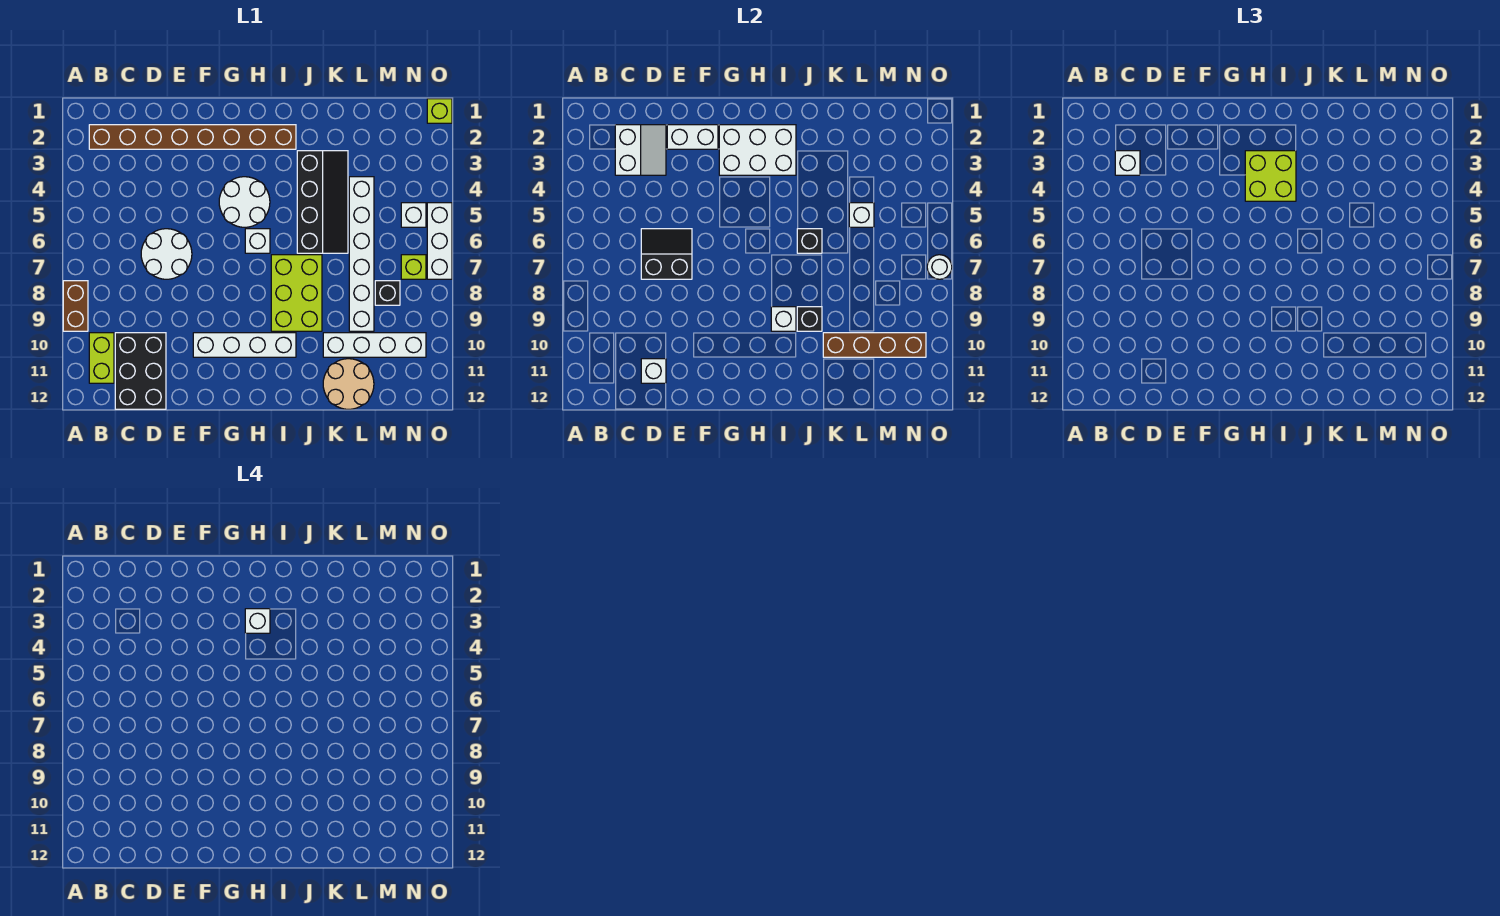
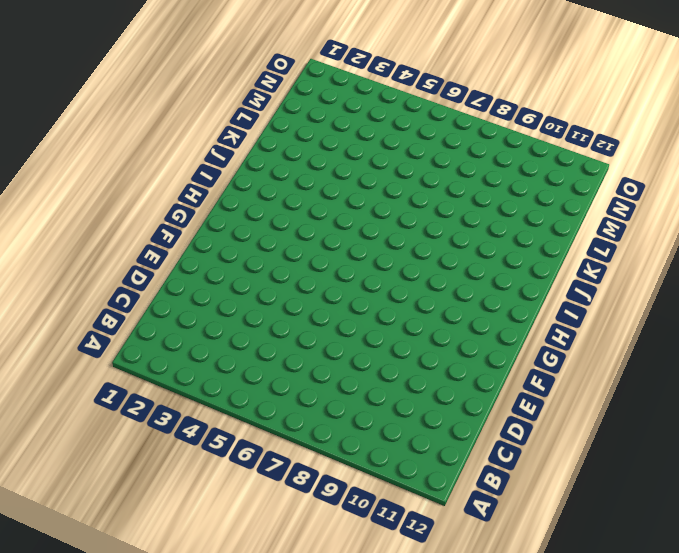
none -> brown 1x2 brick [63,281,88,331]
none -> brown 1x8 brick [89,125,296,149]
none -> lime 1x2 brick [89,333,114,383]
none -> black 2x3 brick [115,333,166,409]

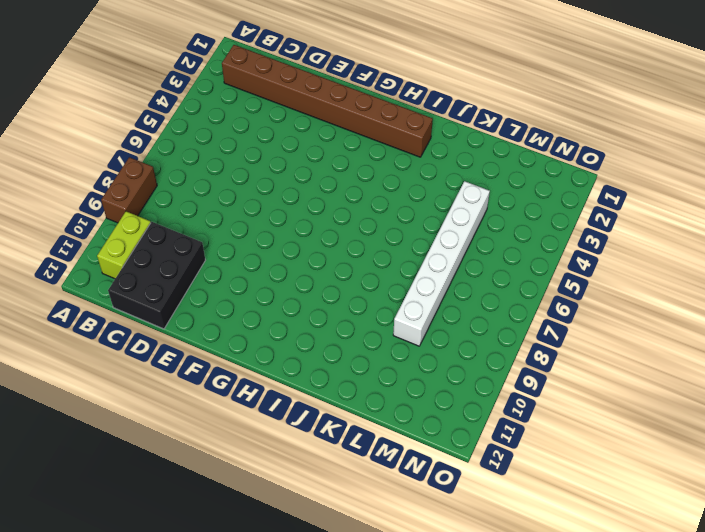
none -> white 2x2 round brick [141,229,192,279]
none -> white 1x4 brick [193,333,296,357]
none -> white 2x2 round brick [219,177,270,227]
none -> white 1x1 brick [245,229,270,253]

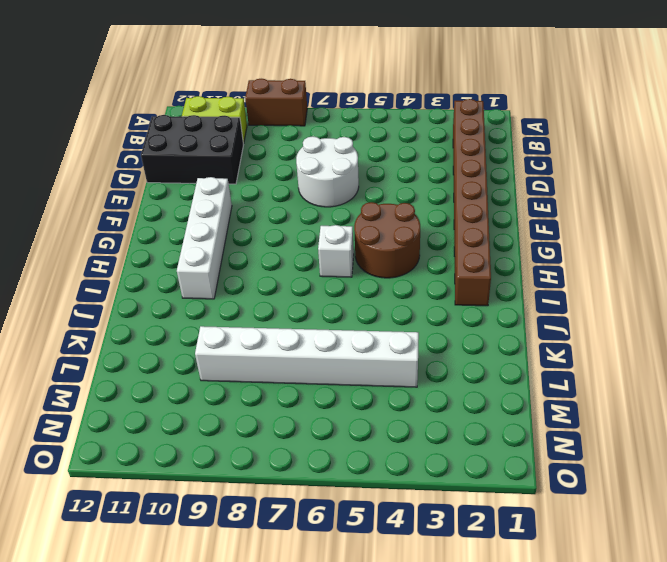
brown 2x2 round brick [354,202,420,278] -> white 2x2 round brick [219,177,270,227]
none -> lime 2x3 brick [271,255,322,331]
none -> black 2x4 slope [297,151,348,253]
none -> white 1x4 brick [323,333,426,357]
none -> tan 2x2 round brick [323,359,374,409]

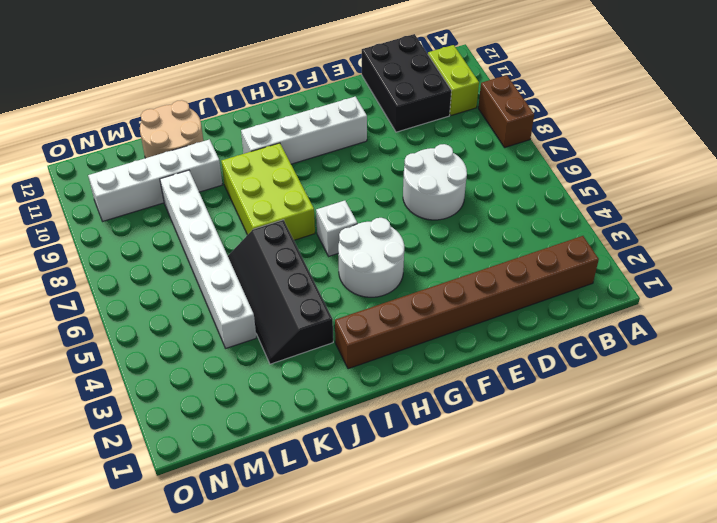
none -> black 1x1 brick [375,281,400,305]
none -> white 1x1 brick [401,203,426,227]
none -> lime 1x1 brick [401,255,426,279]
none -> lime 1x1 brick [427,99,452,123]

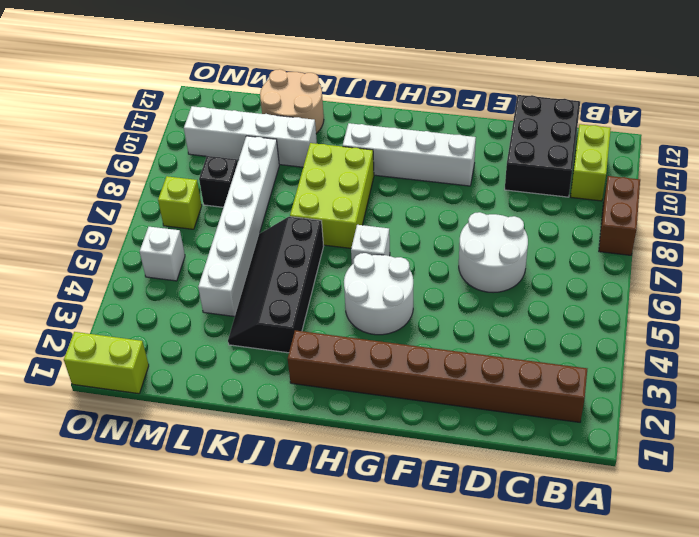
lime 1x2 brick [64,332,149,394] -> lime 1x1 brick [427,99,452,123]
none -> white 1x3 brick [427,203,452,279]
none -> white 2x2 slope [615,125,666,175]
none -> black 2x2 slope [641,229,692,279]
none -> white 1x1 brick [641,359,666,383]

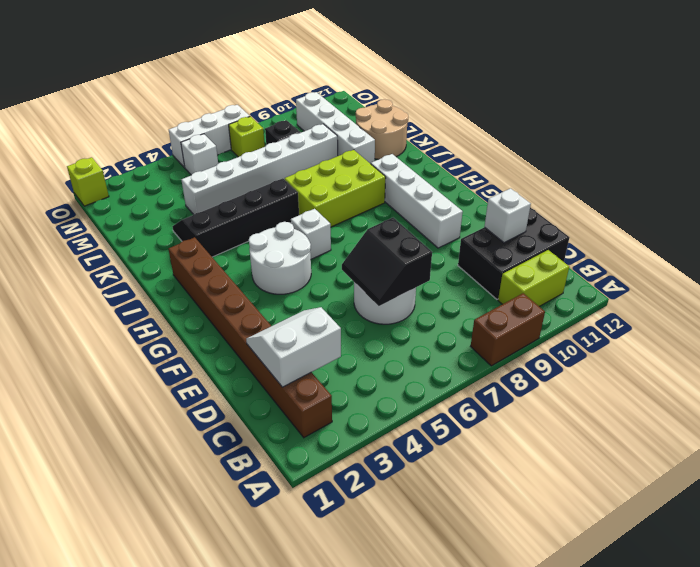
none -> white 1x2 brick [667,125,718,149]
none -> white 2x3 brick [719,125,796,175]
none -> white 1x1 brick [771,307,796,331]
none -> black 1x1 brick [797,229,822,253]

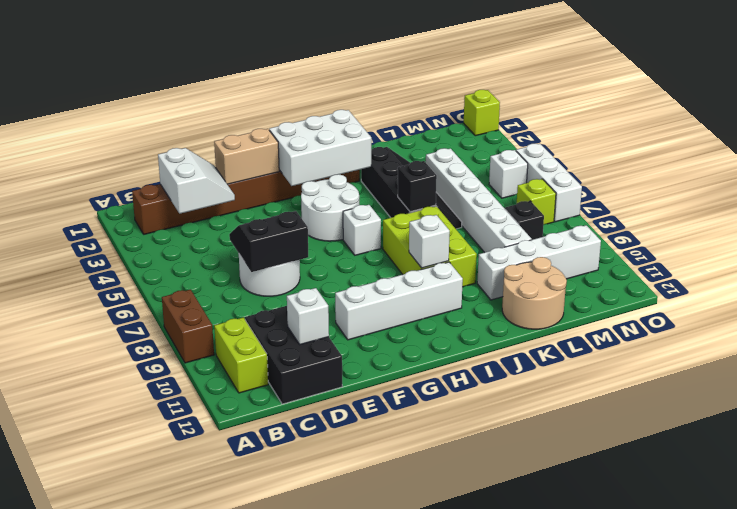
tan 1x2 brick [214,129,279,184] -> white 1x2 brick [667,125,718,149]
none -> black 1x1 brick [797,307,822,331]
none -> brown 1x4 brick [823,333,926,357]
none -> white 1x1 brick [849,203,874,227]
none -> white 1x1 round brick [927,255,952,279]

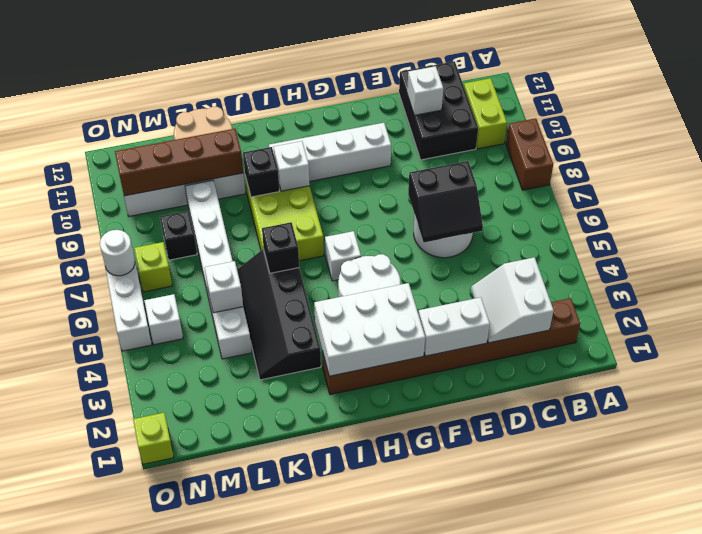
none -> white 1x1 brick [1115,151,1140,175]
none -> lime 2x2 brick [1245,151,1296,201]
none -> white 1x1 brick [245,609,270,633]

